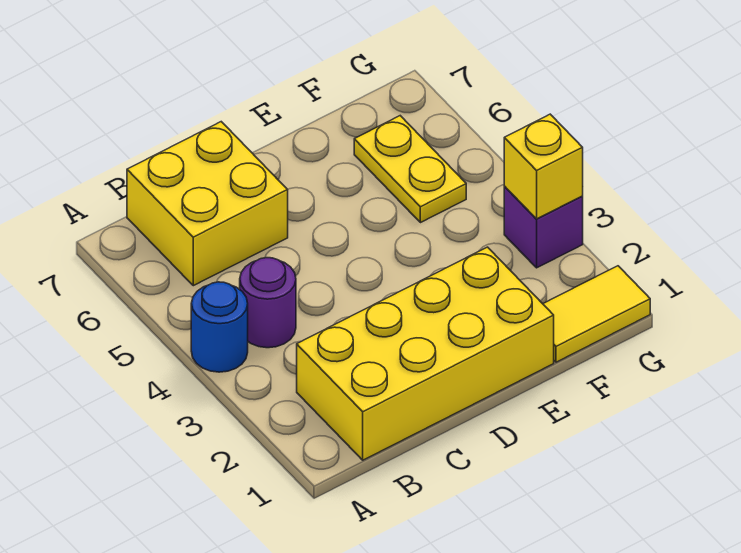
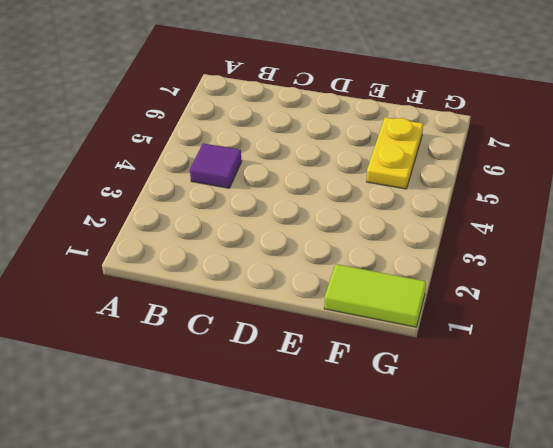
purple 1x1 tile [190,143,242,188] -> purple 1x1 round brick [240,258,296,348]
lime 1x2 tile [324,264,426,327] -> yellow 1x2 tile [543,266,650,362]
none -> blue 1x1 round brick [191,282,248,372]
none -> yellow 2x4 brick [297,247,554,460]

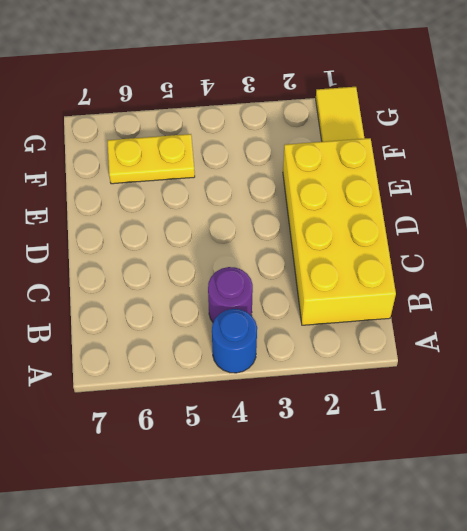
none -> yellow 2x2 brick [127,122,288,286]
none -> purple 1x1 brick [504,187,583,268]

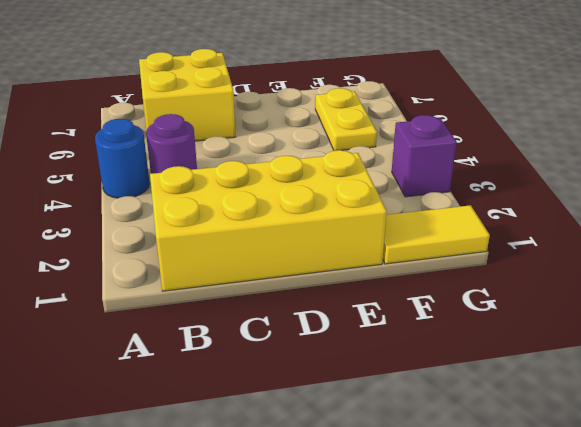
none -> yellow 1x1 brick [504,114,583,219]

